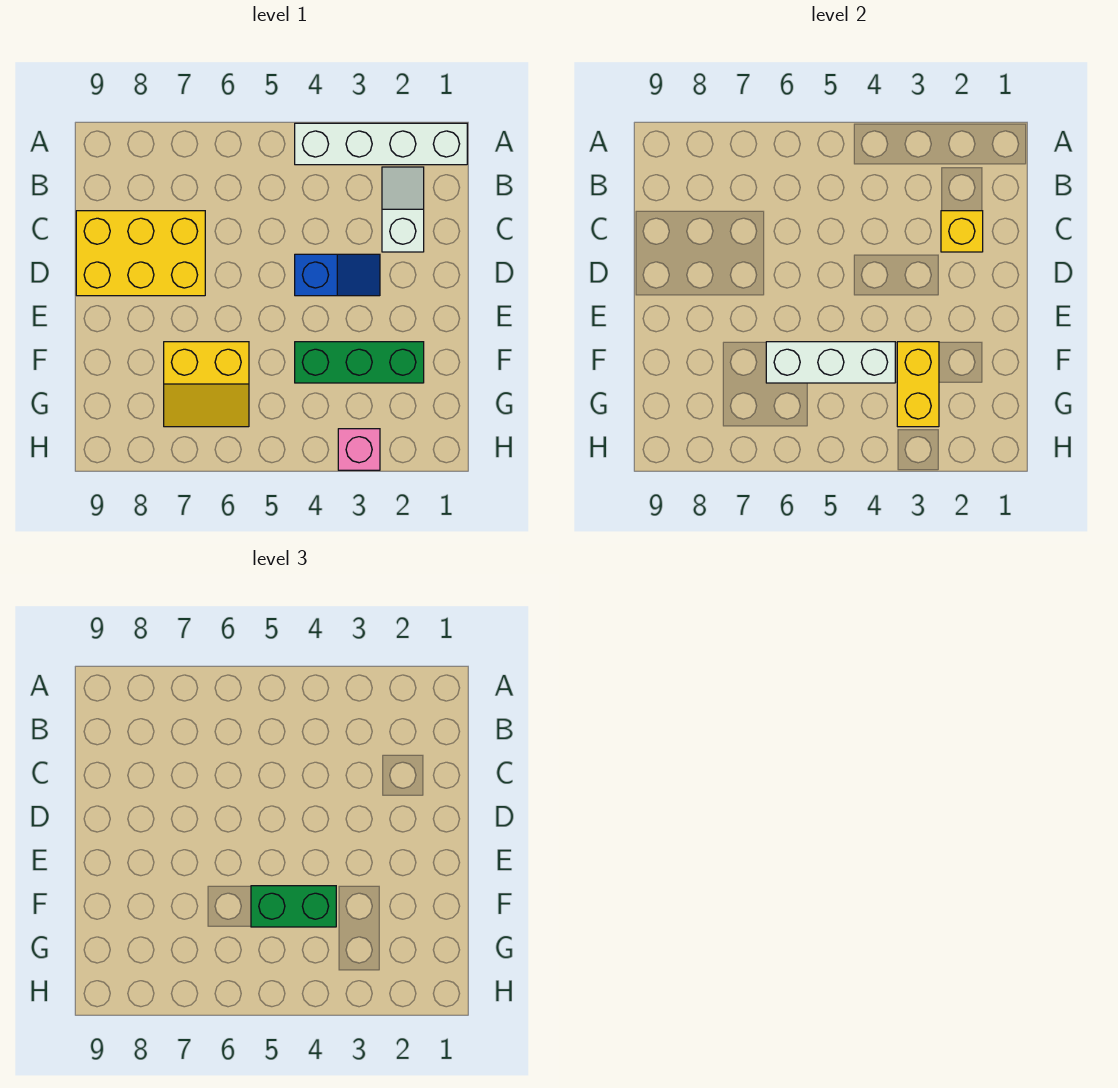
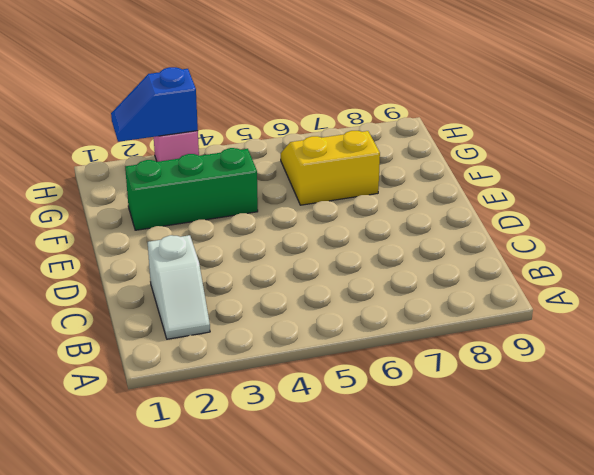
blue 1x2 slope [111,67,198,142] -> blue 1x2 slope moved to [295,254,380,296]
none -> white 1x4 brick [295,123,467,165]
none -> yellow 2x3 brick [76,211,205,296]

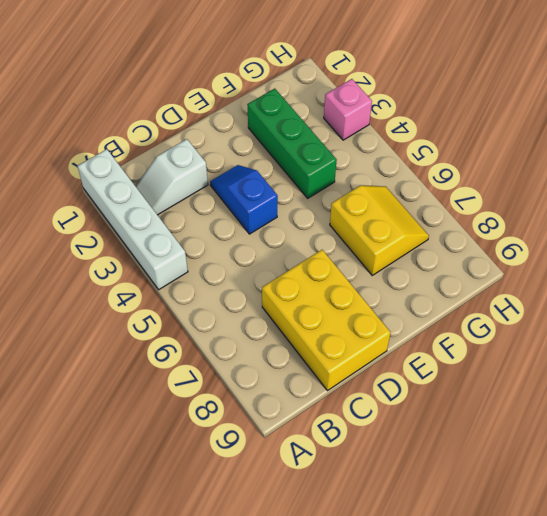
none -> yellow 1x1 brick [941,211,983,252]
none -> yellow 1x2 brick [897,342,939,427]

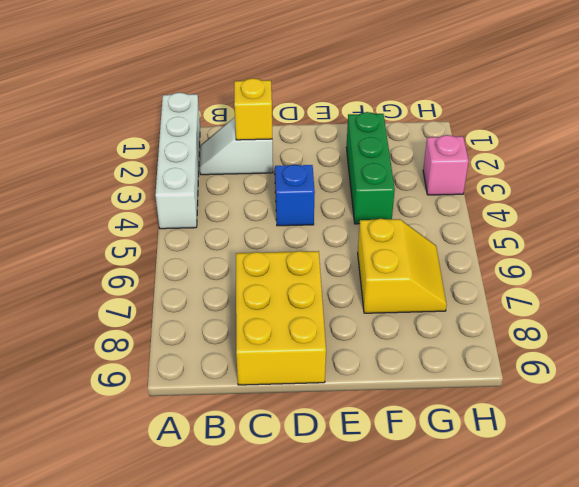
none -> yellow 1x2 brick [897,342,939,427]
none -> white 1x3 brick [766,342,895,383]

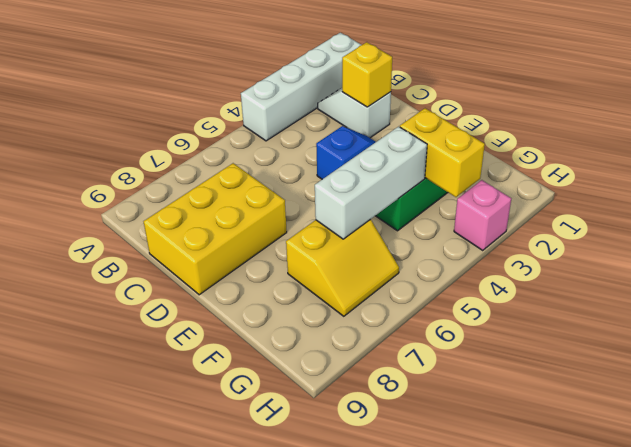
none -> green 1x2 brick [251,886,336,927]

